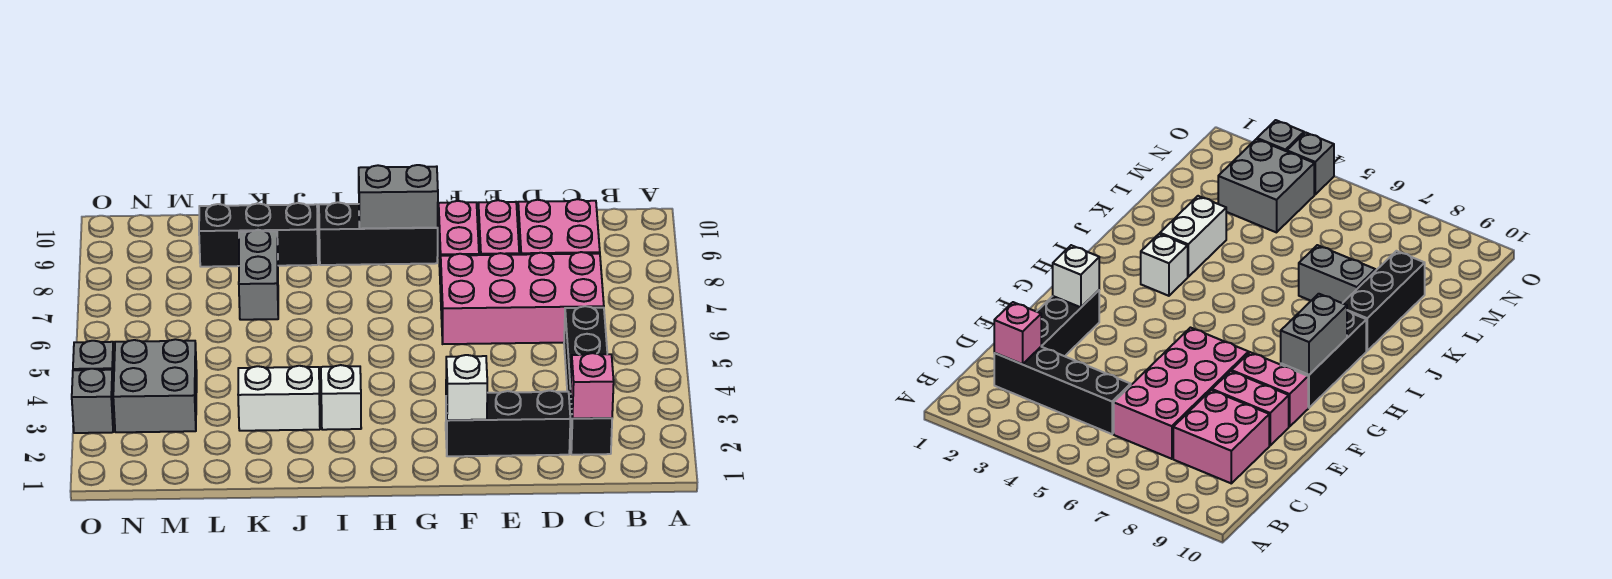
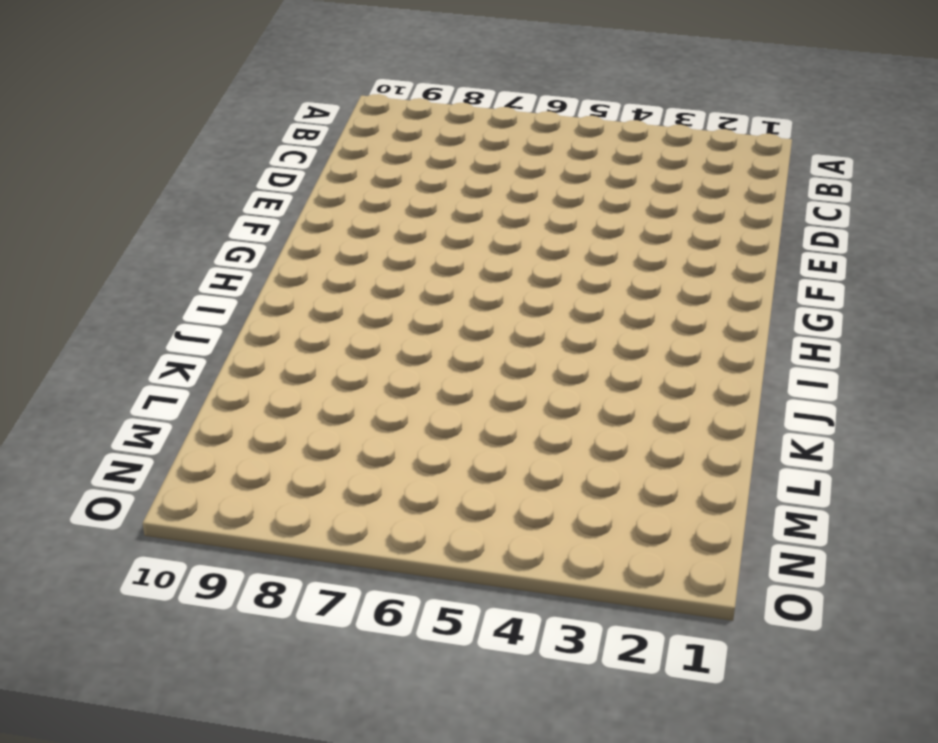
none -> black 1x4 brick [564,306,612,455]
none -> pink 2x4 brick [440,252,604,344]
none -> pink 2x2 brick [518,199,600,255]

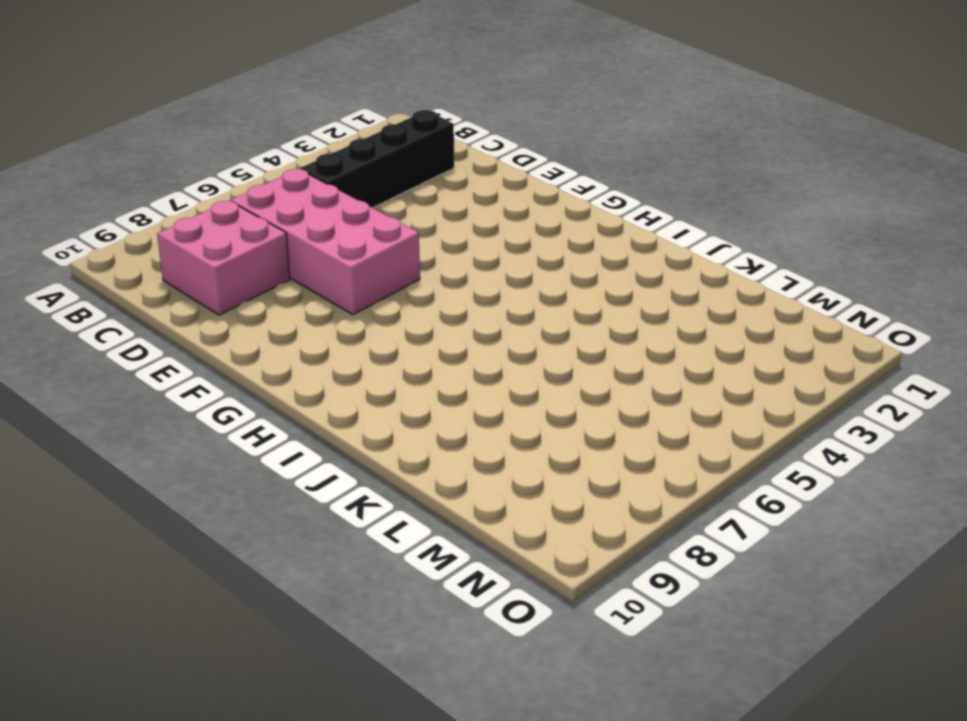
none -> black 1x3 brick [446,391,570,456]
none -> pink 1x2 brick [478,200,519,255]
none -> pink 1x2 brick [438,201,479,283]

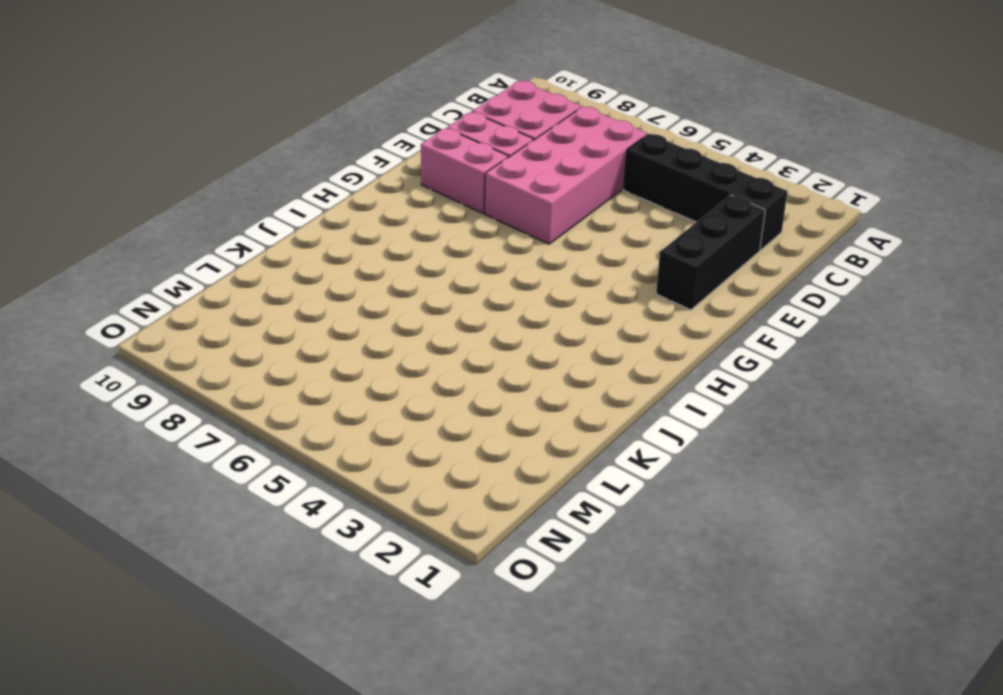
none -> black 1x3 brick [319,202,438,265]
none -> white 1x1 brick [321,365,361,430]
none -> white 1x2 brick [238,366,320,431]

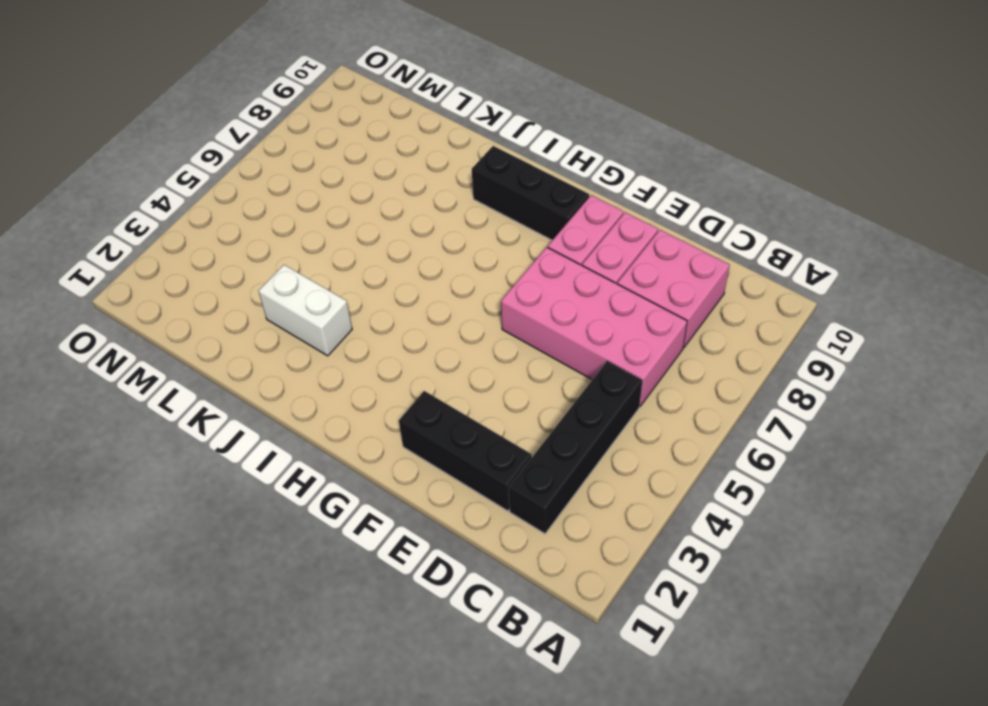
none -> white 1x1 brick [321,365,361,430]
none -> black 1x3 brick [199,203,318,267]
none -> grey 1x2 brick [239,230,278,320]

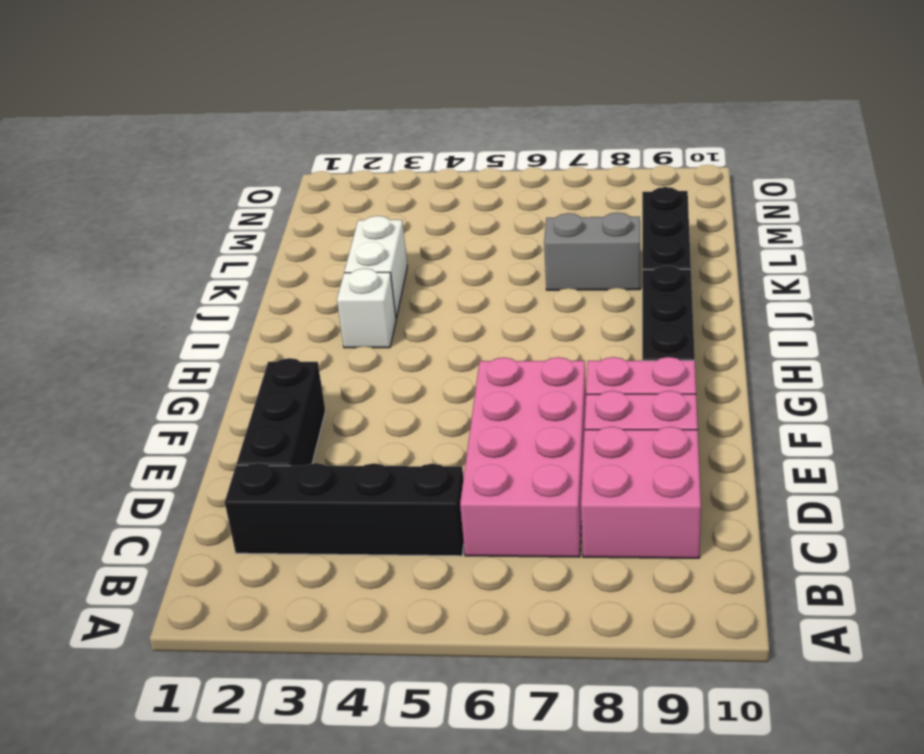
none -> grey 2x2 brick [113,339,197,432]
none -> grey 1x1 brick [72,369,114,433]
none -> grey 1x1 brick [73,341,114,391]

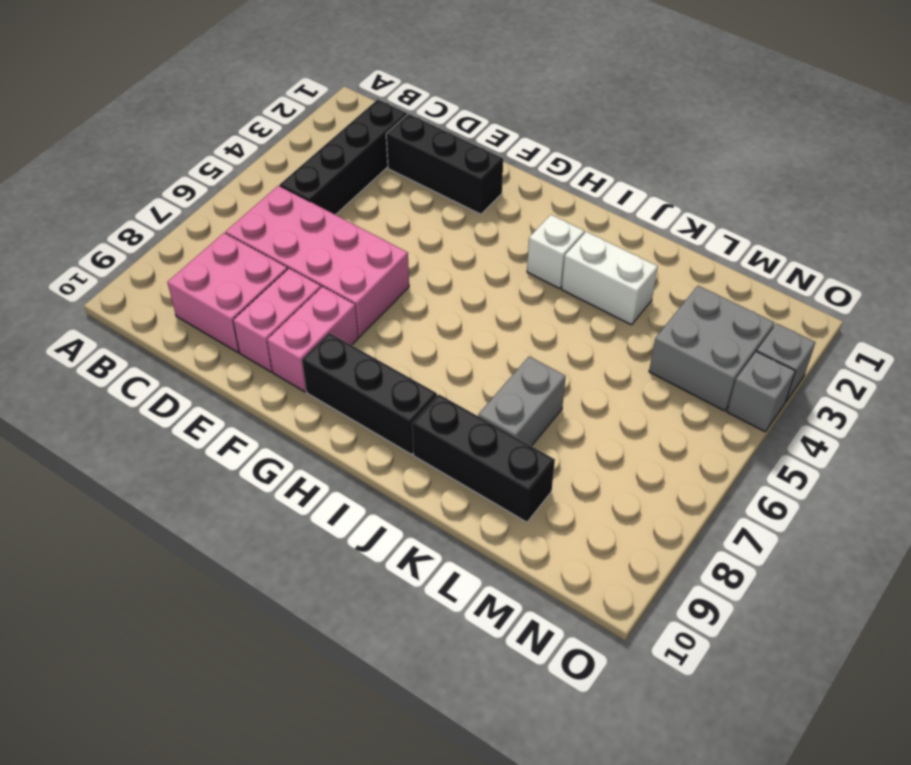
none -> pink 1x1 brick [571,353,614,418]
none -> white 1x1 brick [446,355,487,420]
none -> grey 1x2 brick [359,165,438,229]

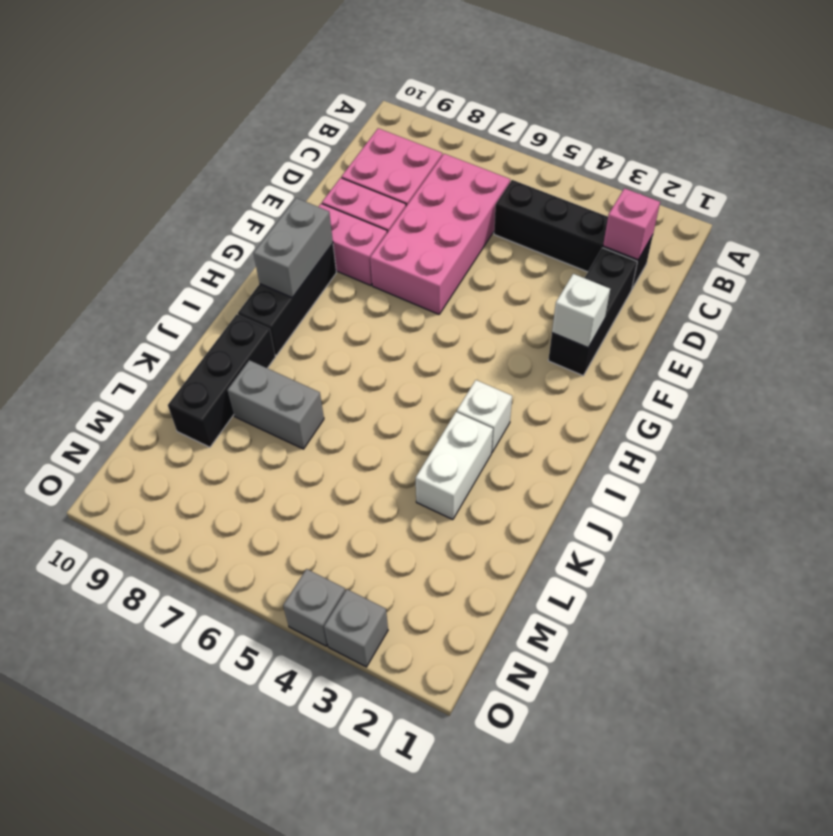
none -> grey 2x2 brick [113,339,197,432]

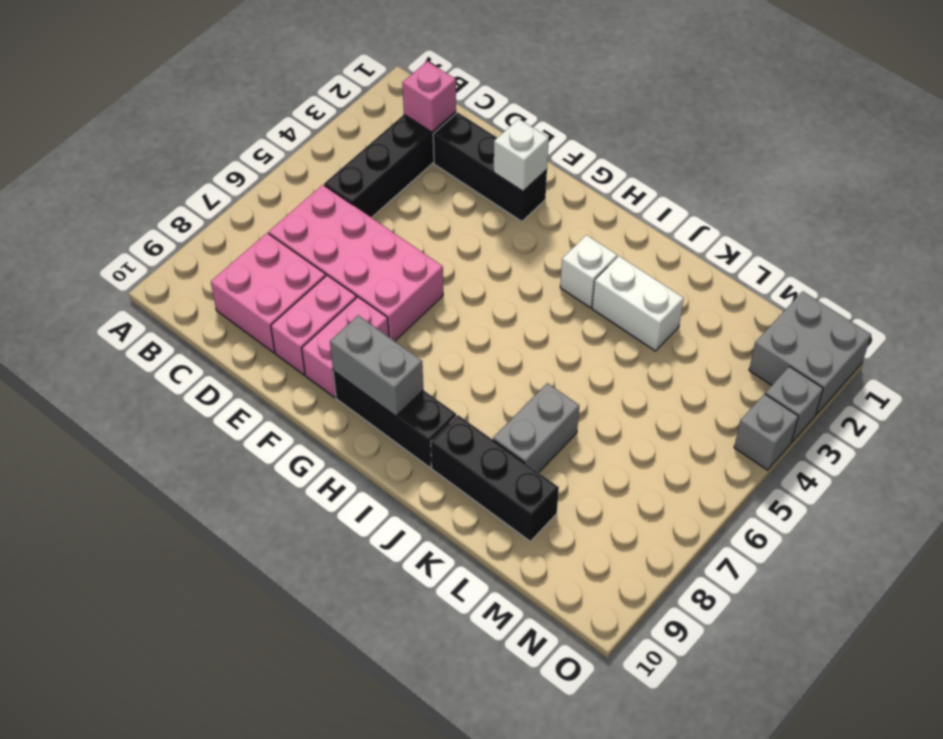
grey 2x2 brick [749,291,871,415] -> grey 2x2 brick moved to [113,339,197,432]

